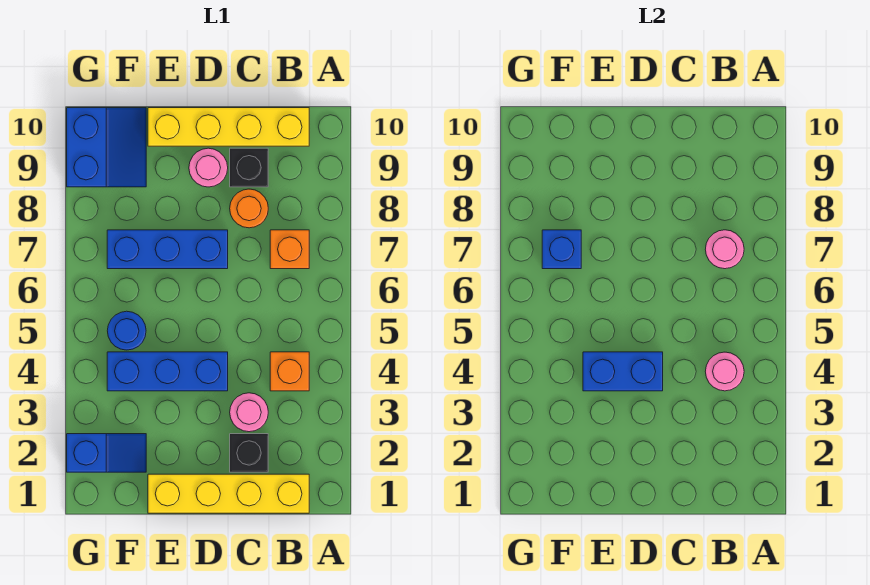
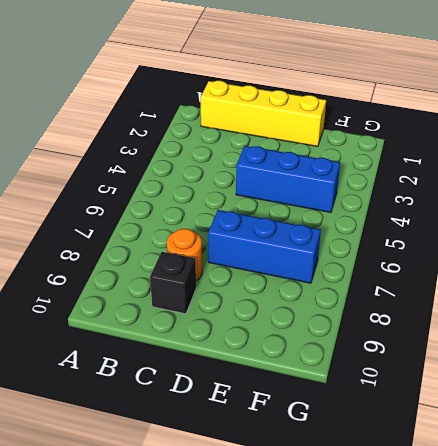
none -> orange 1x1 brick [270,352,309,391]
none -> orange 1x1 brick [270,230,309,269]
none -> yellow 1x4 brick [148,108,309,146]

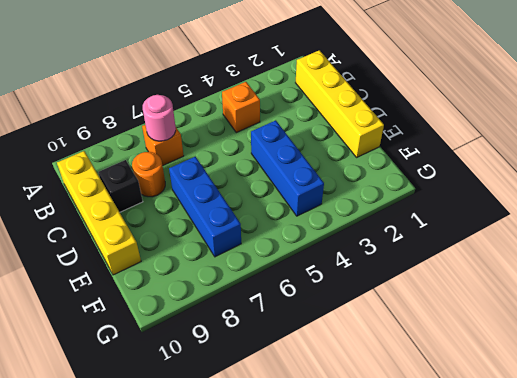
none -> black 1x1 brick [230,434,268,472]
none -> pink 1x1 round brick [230,393,268,432]
none -> pink 1x1 round brick [189,148,228,187]

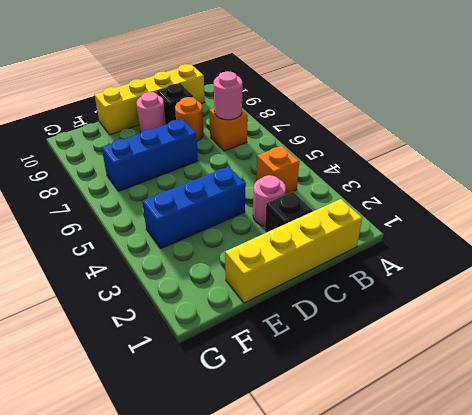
none -> blue 1x2 slope [67,434,146,472]
none -> blue 1x1 round brick [107,311,146,350]
none -> blue 2x2 slope [67,108,146,187]

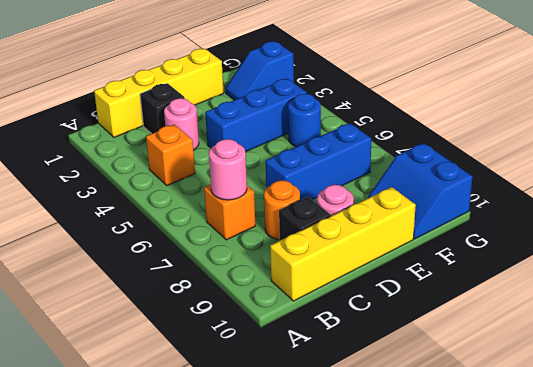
none -> pink 1x1 round brick [705,352,744,391]
none -> blue 1x2 brick [583,352,663,391]
none -> blue 1x1 brick [542,230,581,269]

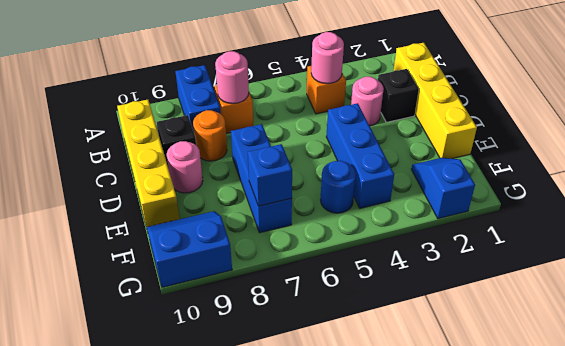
blue 1x2 brick [175,65,221,132] -> blue 1x2 brick moved to [583,352,663,391]

